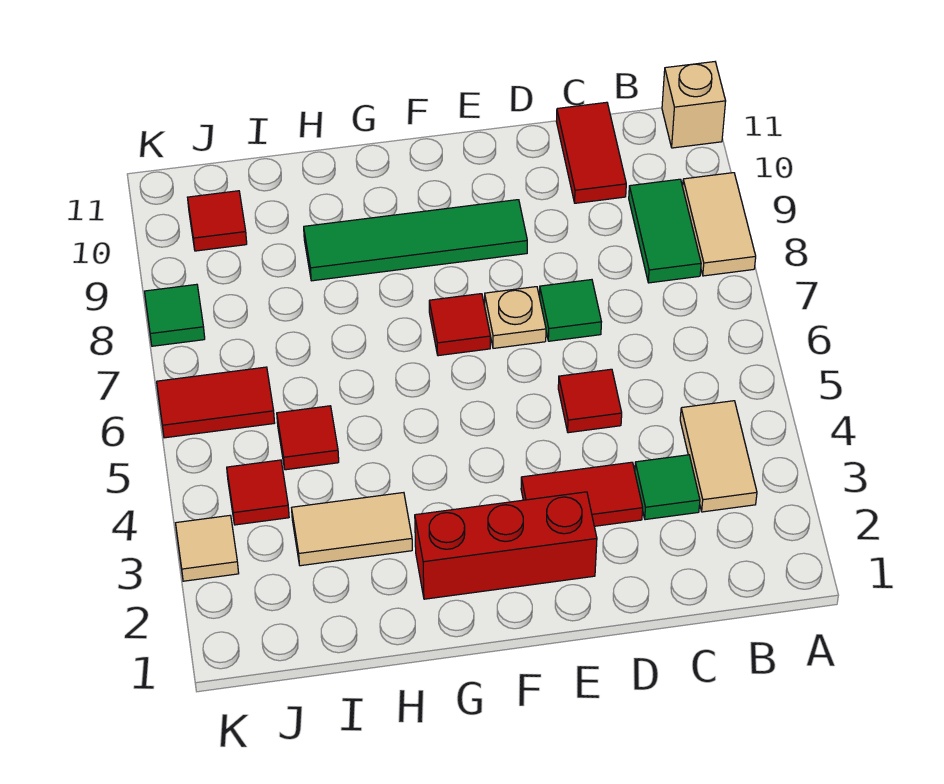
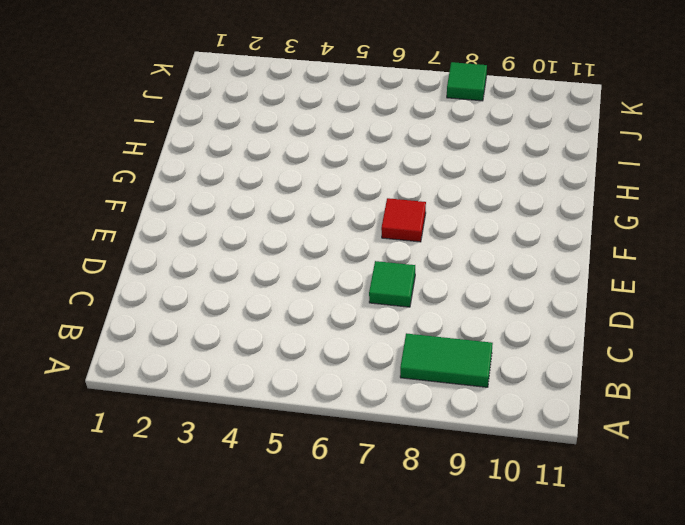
none -> tan 1x2 tile [683,173,756,276]
none -> tan 1x1 brick [662,62,726,148]
none -> tan 1x2 tile [680,401,757,512]

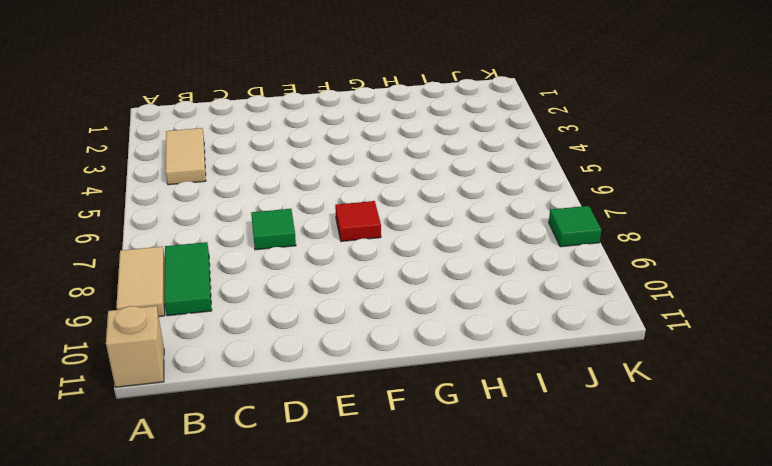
none -> green 1x1 tile [635,455,700,520]
none -> red 1x2 tile [556,102,626,203]
none -> red 1x2 tile [521,462,643,526]

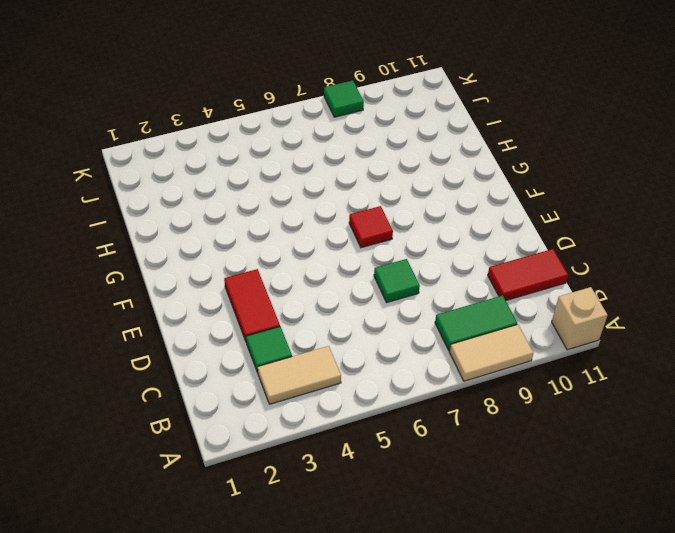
none -> red 1x1 tile [558,369,622,433]
none -> red 1x3 brick [415,492,597,599]
none -> tan 1x1 plate [485,287,546,348]

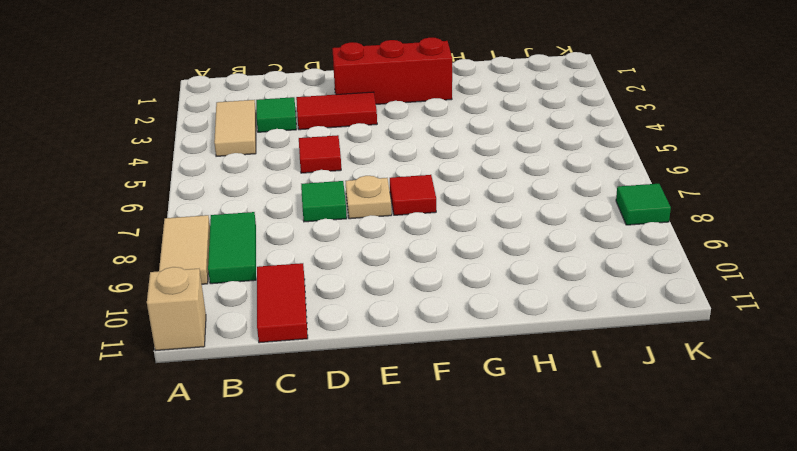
none -> green 1x4 tile [304,200,527,281]
none -> tan 1x2 tile [292,493,412,566]
none -> red 1x1 tile [277,406,339,470]

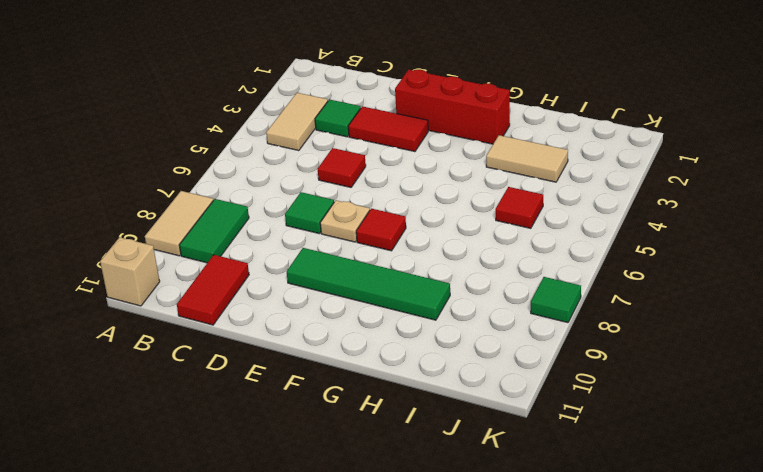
none -> red 1x1 tile [227,460,289,525]
none -> red 1x2 tile [157,367,275,438]
none -> red 1x1 tile [187,191,247,251]

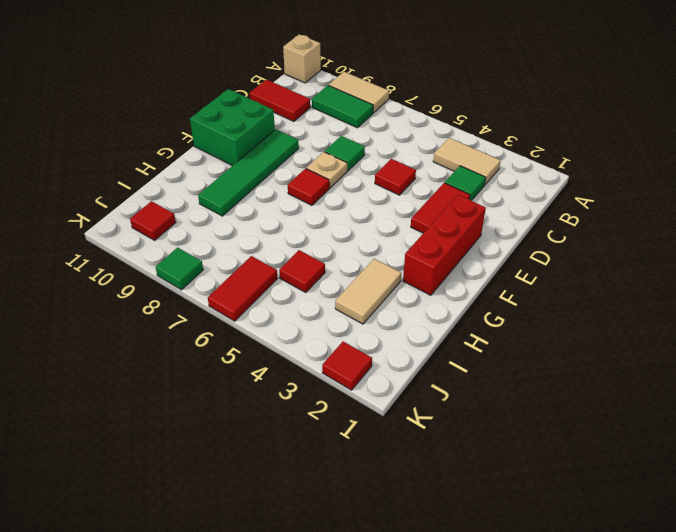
green 2x2 brick [190,89,275,166] -> none
red 1x1 tile [322,341,372,390] -> red 1x1 tile moved to [227,460,289,525]
none -> tan 1x1 tile [176,516,239,581]

